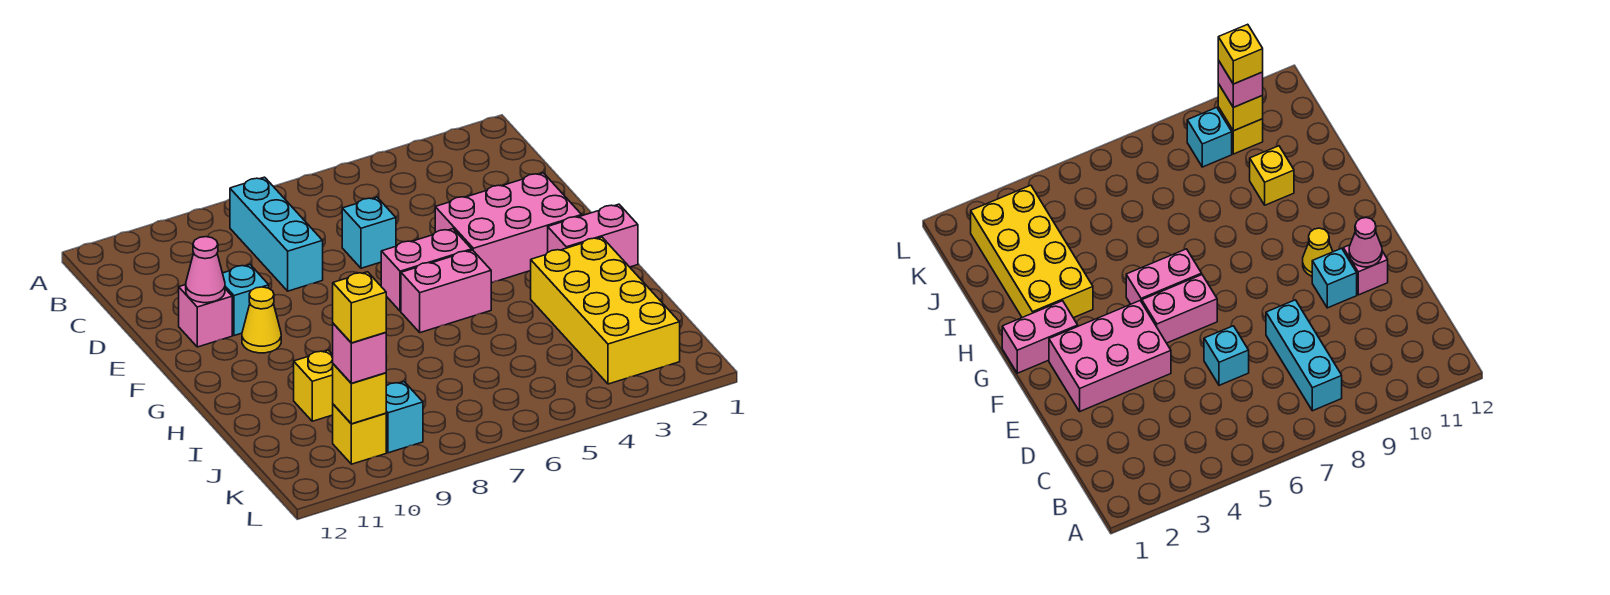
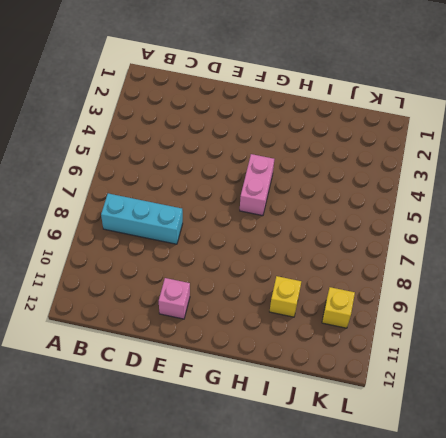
none -> cyan 1x1 brick [342,197,396,268]
none -> pink 2x3 brick [435,173,582,283]
none -> cyan 1x1 brick [223,265,269,336]

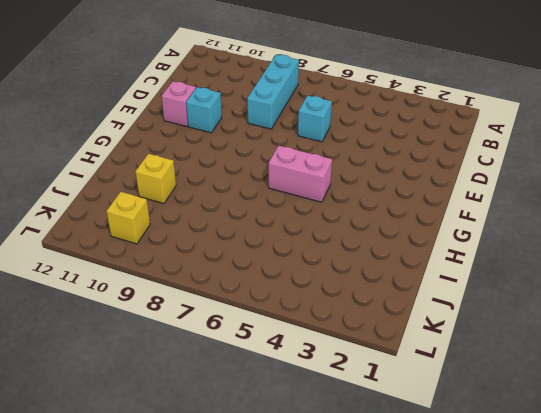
none -> pink 2x3 brick [435,173,582,283]
none -> pink 1x2 brick [381,229,472,311]
none -> yellow 1x1 cone [242,287,281,353]

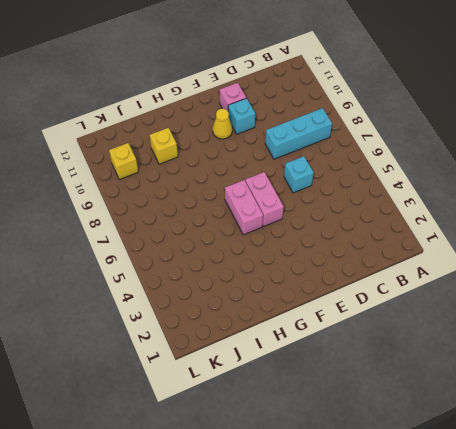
none -> pink 2x3 brick [435,173,582,283]
none -> pink 1x2 brick [548,204,638,267]
none -> yellow 2x4 brick [531,237,680,384]

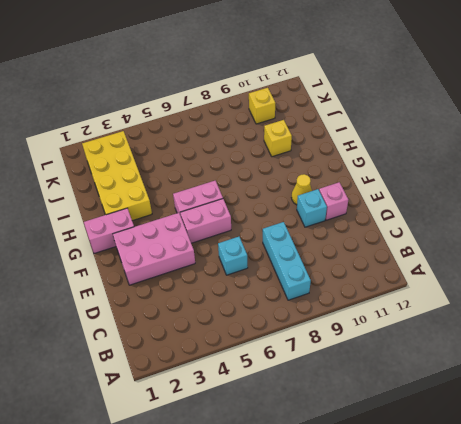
none -> cyan 1x1 brick [386,382,423,453]
none -> pink 1x1 cone [186,237,225,303]
none -> yellow 1x1 brick [333,364,386,424]

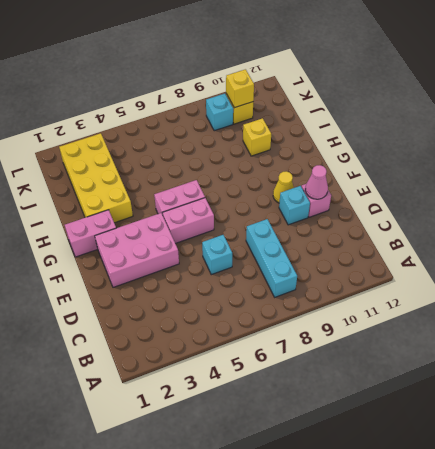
none -> pink 1x1 brick [333,323,386,383]
none -> yellow 1x1 brick [333,272,386,343]

